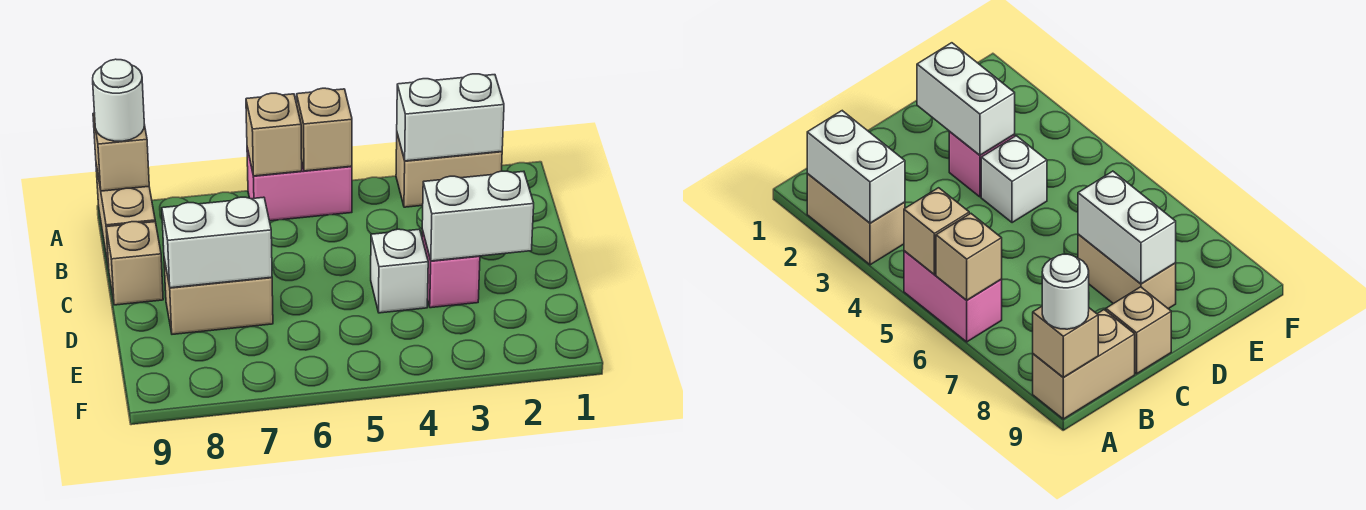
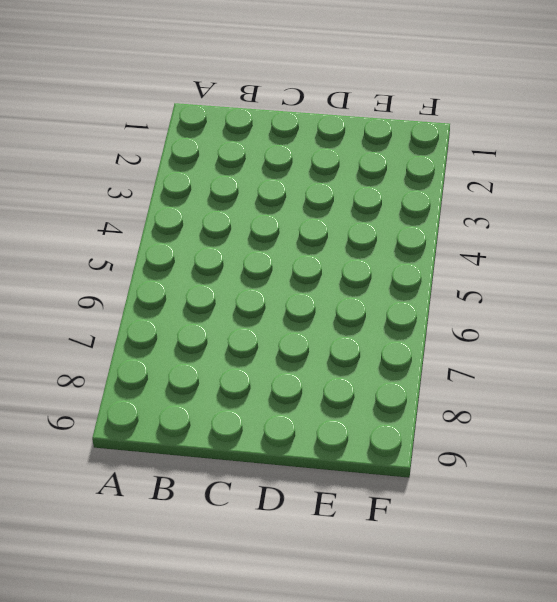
none -> tan 1x2 brick [396,134,502,207]
none -> pink 1x2 brick [247,148,352,221]
none -> tan 1x2 brick [96,165,155,269]

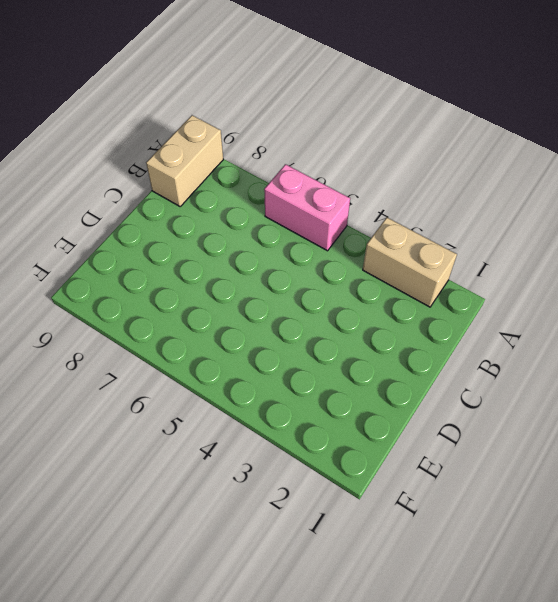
none -> tan 1x1 brick [106,222,163,305]
none -> pink 1x1 brick [422,230,480,308]
none -> white 1x1 brick [371,229,428,313]

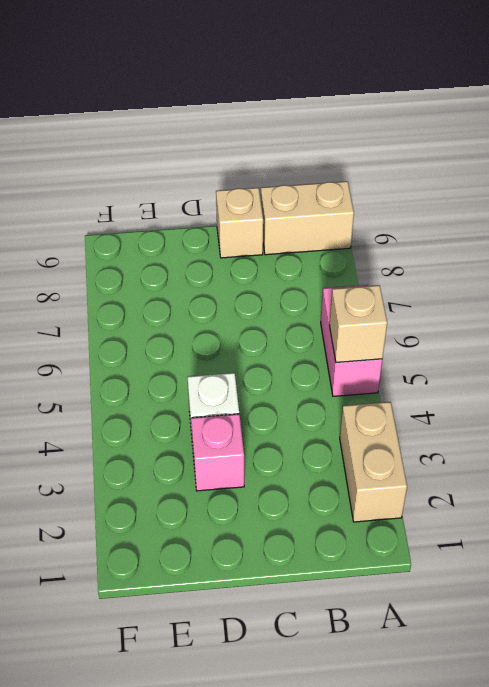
none -> tan 1x2 brick [164,259,273,334]
none -> white 1x2 brick [397,74,504,161]
none -> tan 1x1 brick [246,93,302,176]

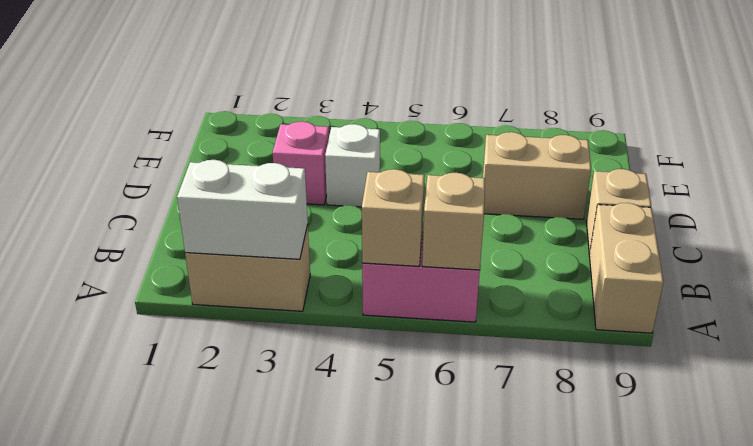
none -> tan 1x1 brick [93,113,149,191]
none -> white 1x2 brick [422,171,534,261]
none -> white 1x2 brick [162,197,272,288]

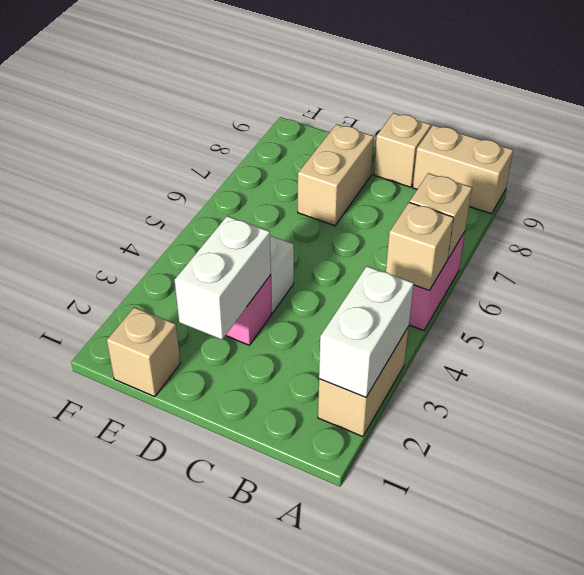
tan 1x1 brick [107,307,180,397] -> tan 1x1 brick moved to [93,113,149,191]
none -> white 1x2 brick [162,197,272,288]
none -> white 1x1 round brick [93,59,144,141]

